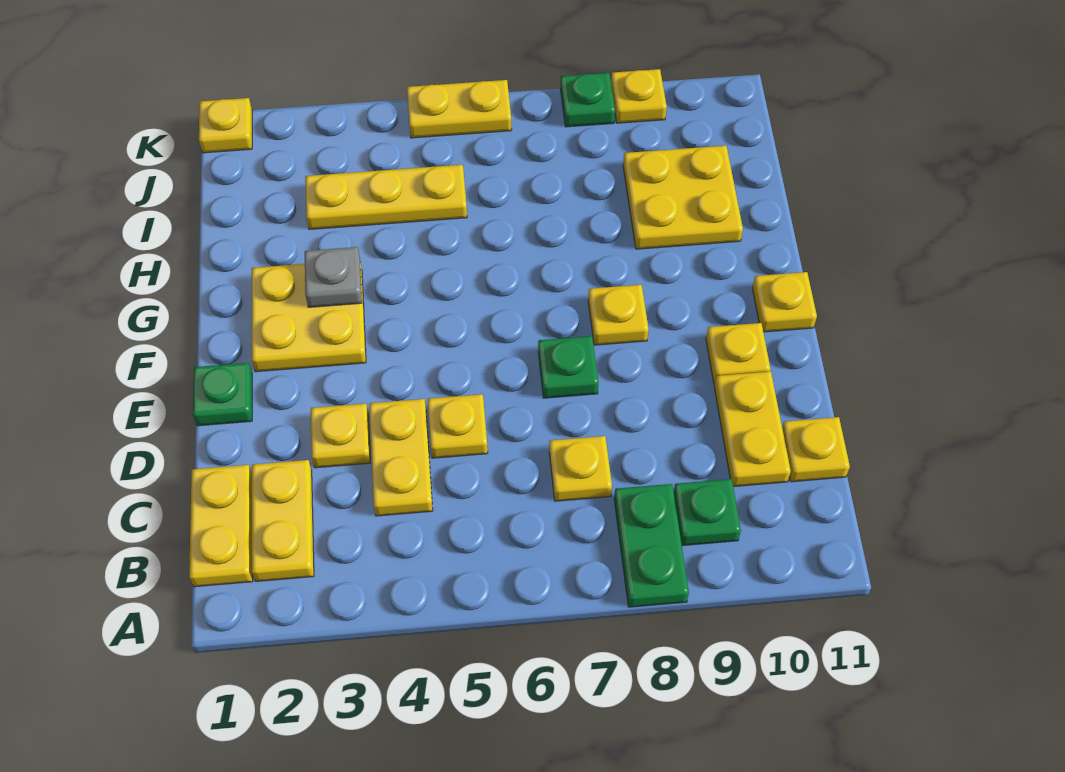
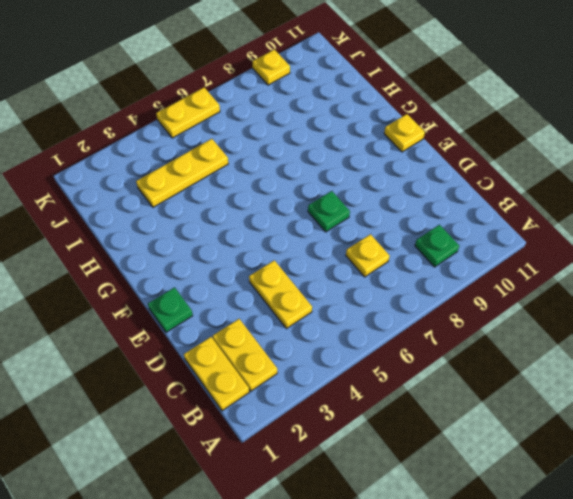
none -> green 1x2 plate [614,484,689,607]
none -> yellow 1x2 plate [714,371,791,486]
none -> yellow 1x1 plate [782,417,850,482]

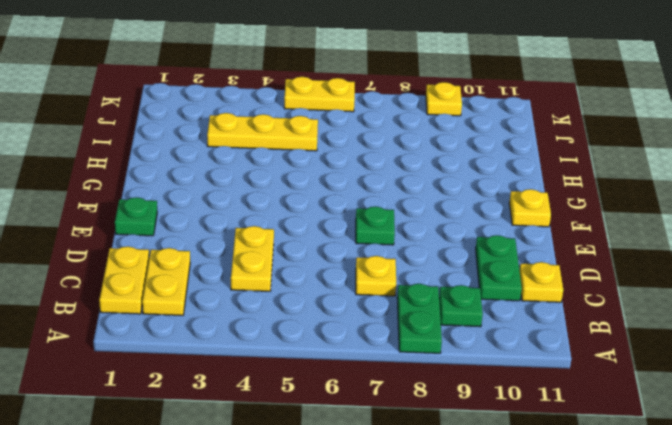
green 1x2 plate [476,235,522,301] -> yellow 1x2 plate [714,371,791,486]
none -> yellow 1x1 plate [311,404,371,468]
none -> yellow 1x1 plate [428,394,488,458]
none -> yellow 1x1 plate [706,323,771,385]

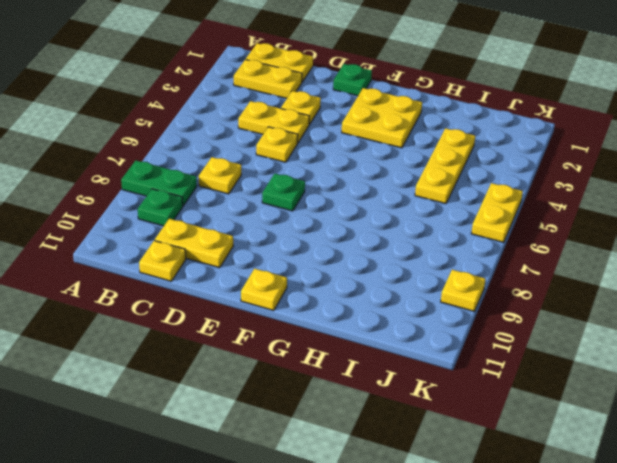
none -> yellow 1x1 plate [706,323,771,385]
none -> yellow 1x1 plate [588,285,649,345]
none -> yellow 2x2 plate [623,146,743,249]

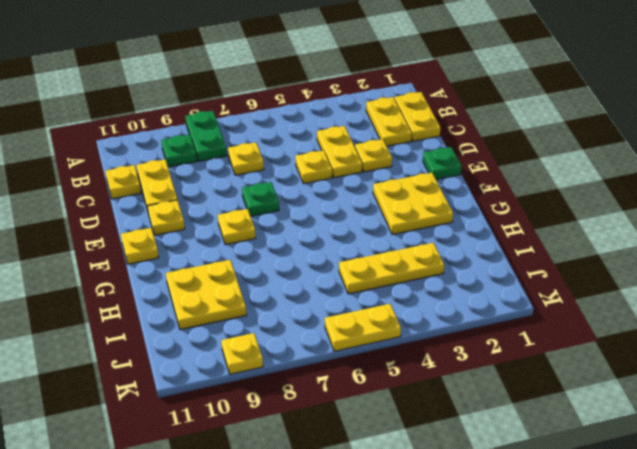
none -> yellow 1x1 plate [199,98,252,153]
none -> green 1x1 plate [560,73,615,127]
none -> grey 1x1 plate [305,247,362,307]

